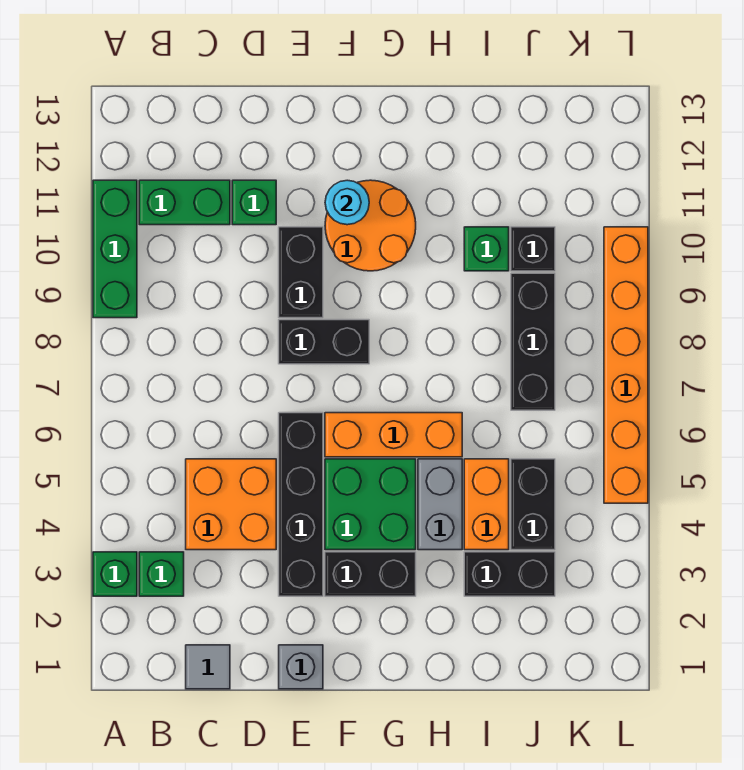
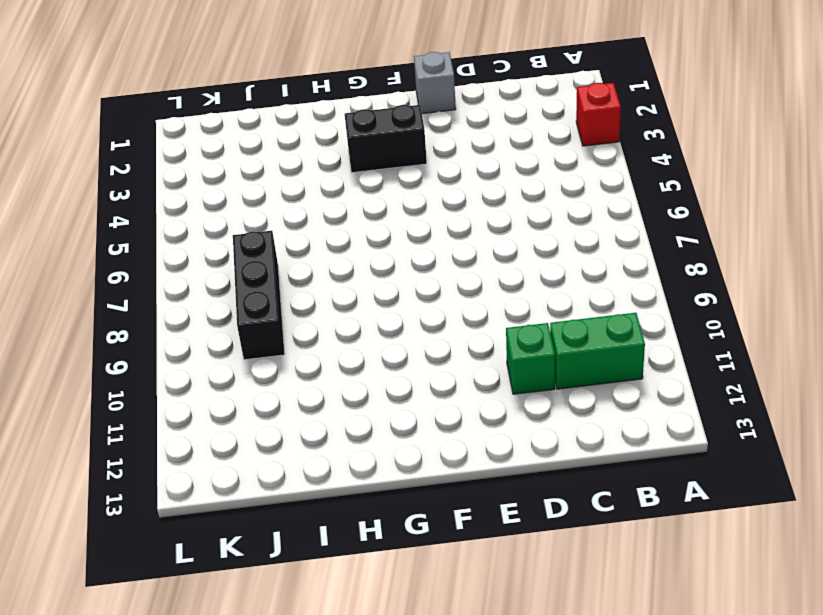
red 1x1 brick [576,83,621,146] -> green 1x1 brick [93,552,137,596]
none -> green 1x3 brick [93,180,137,318]
none -> green 1x1 brick [139,552,184,596]
none -> grey 1x1 tile [186,645,230,689]

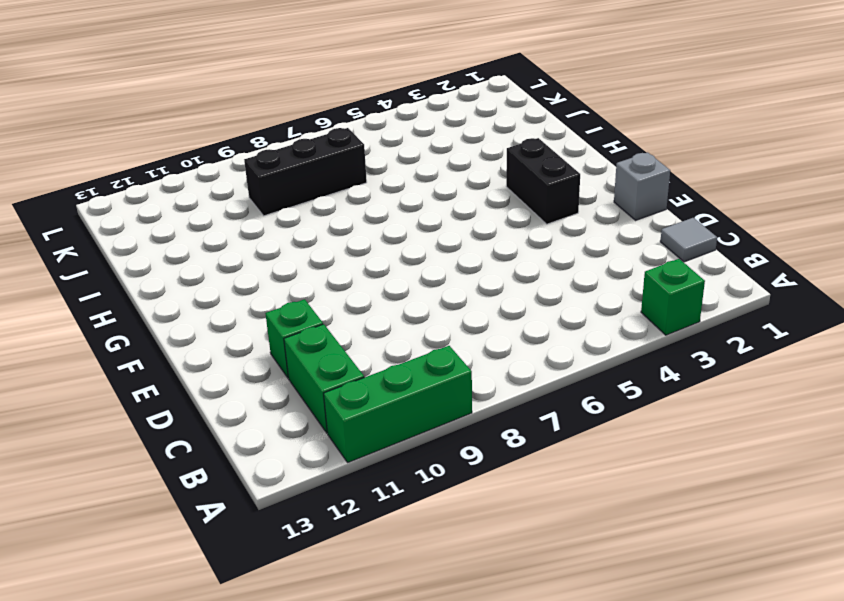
none -> green 1x1 brick [139,552,184,596]
none -> orange 2x2 brick [186,459,276,550]
none -> black 1x4 brick [279,413,323,596]

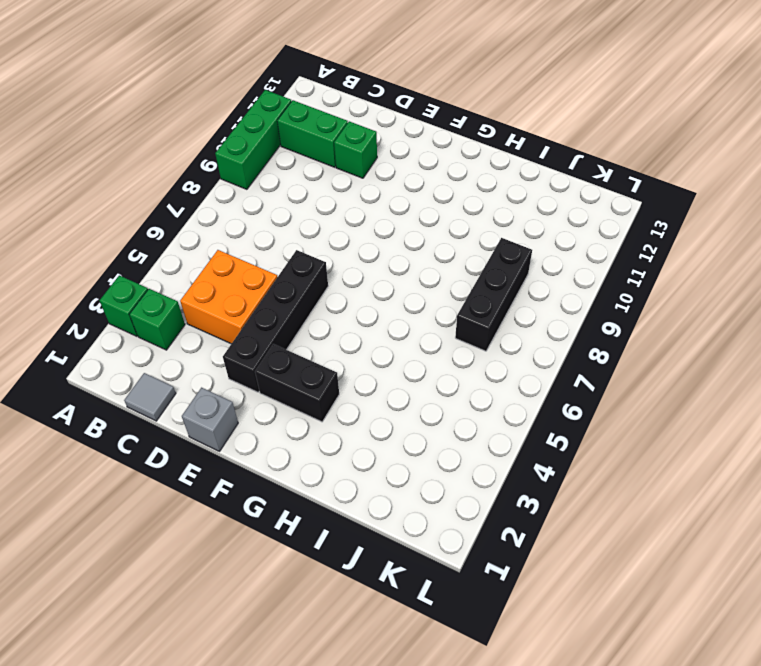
none -> black 1x2 brick [279,320,369,364]
none -> black 1x2 brick [279,227,323,318]
none -> green 2x2 brick [325,459,416,550]

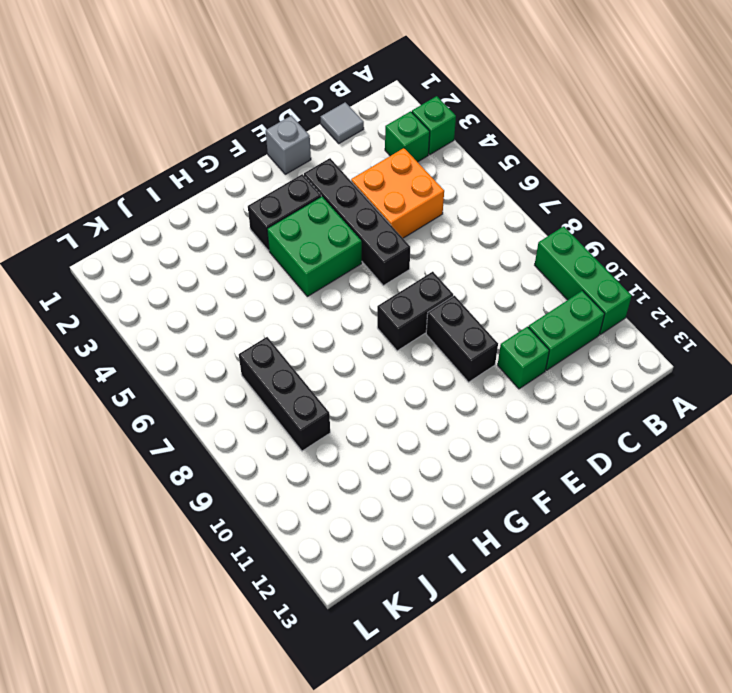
none -> orange 1x3 brick [325,413,462,457]
none -> orange 2x2 round brick [325,180,416,271]
none -> grey 1x2 brick [418,459,462,550]

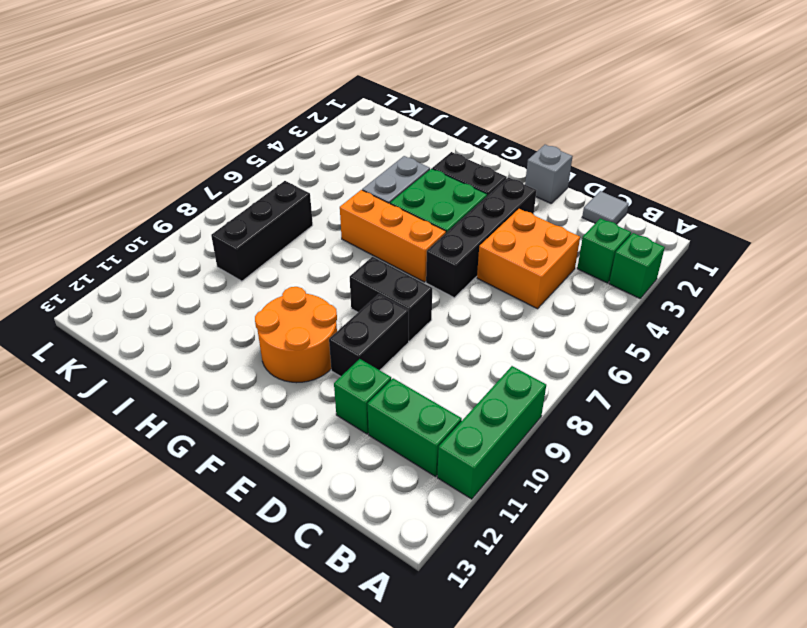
none -> black 1x2 brick [464,552,555,596]
none -> orange 1x2 brick [464,459,509,550]
none -> green 1x1 brick [464,227,509,271]

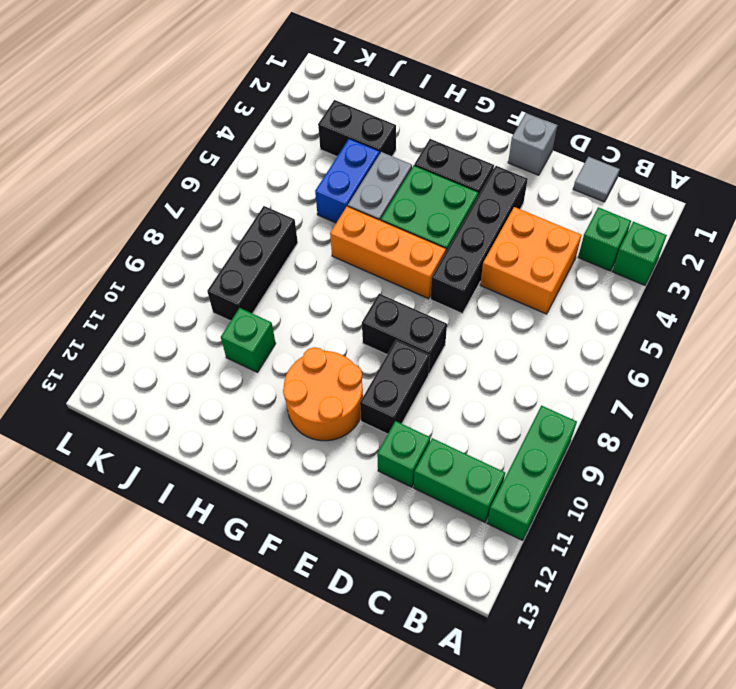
blue 1x2 brick [315,139,380,223] -> orange 1x2 brick [464,459,509,550]
none -> black 1x2 brick [511,459,555,550]
none -> black 1x1 brick [511,227,555,271]
none -> orange 1x6 brick [604,227,648,503]

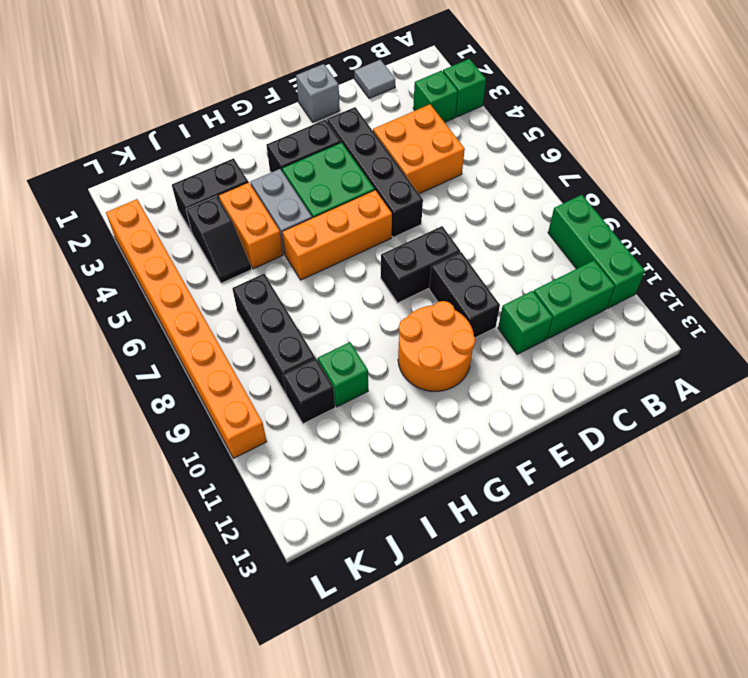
black 1x2 slope [186,196,251,283] -> black 1x2 brick [511,459,555,550]
orange 1x8 brick [106,199,267,458] -> orange 1x6 brick [604,227,648,503]
none -> cyan 1x1 round brick [325,180,369,225]

